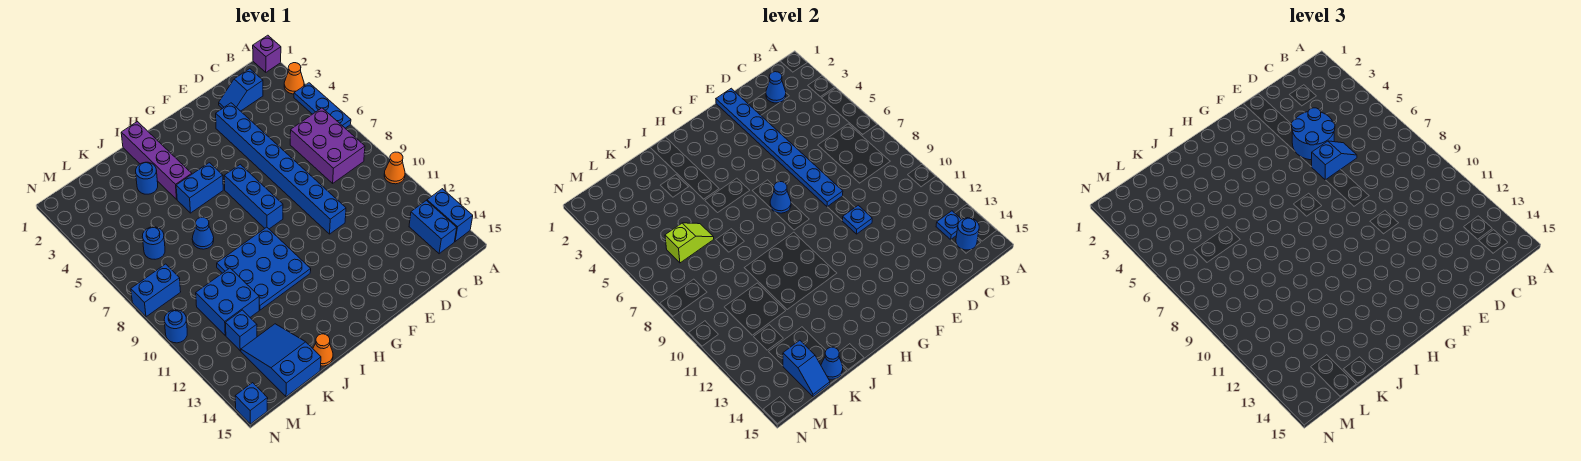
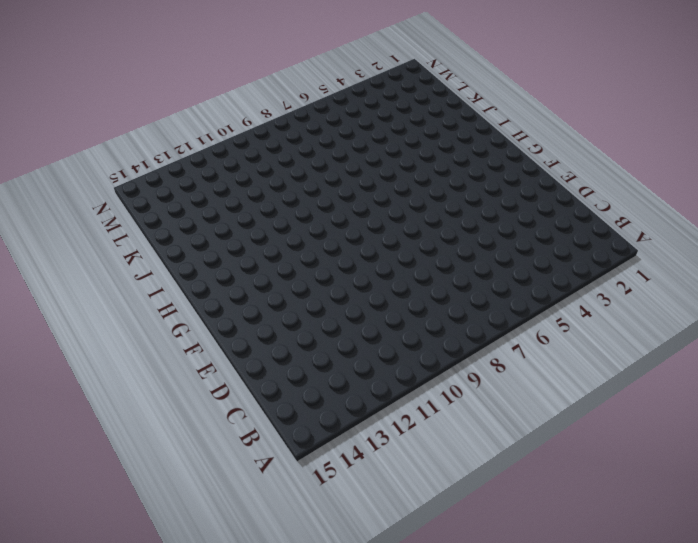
none -> purple 1x1 brick [253,35,281,72]
none -> orange 1x1 cone [284,63,304,94]
none -> blue 1x3 plate [294,83,351,128]
none -> orange 1x1 cone [384,152,405,184]

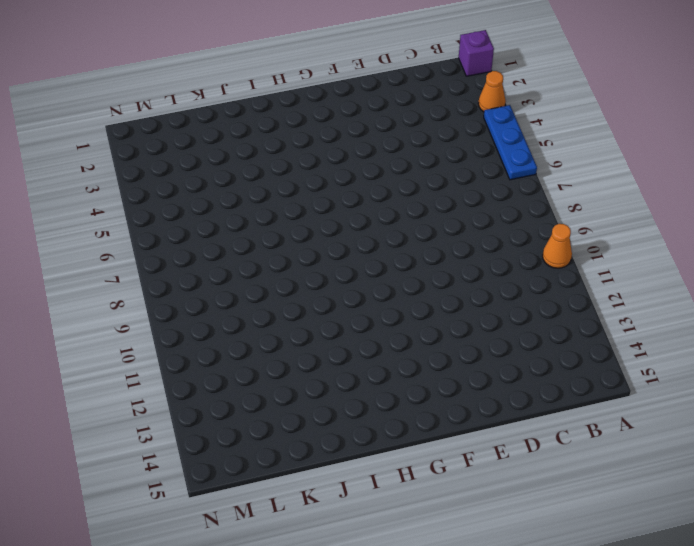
none -> blue 1x2 brick [427,189,473,241]
none -> purple 2x3 brick [290,108,365,183]
none -> blue 1x2 brick [409,201,457,254]
none -> blue 1x2 slope [219,69,263,111]

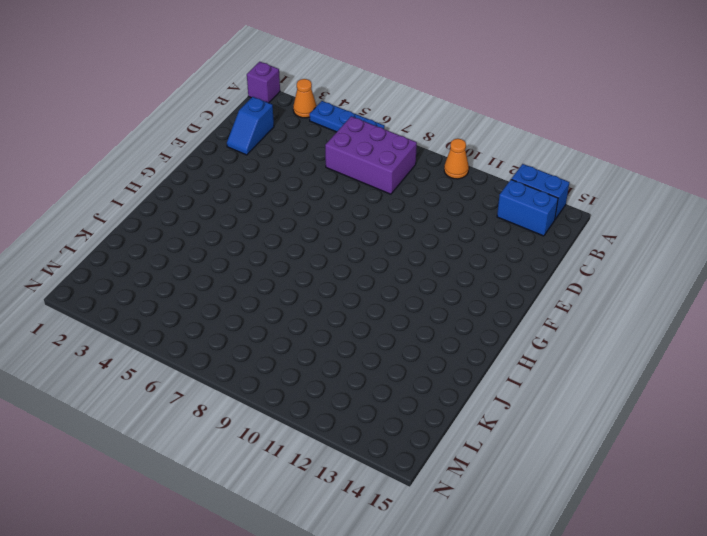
none -> blue 1x8 brick [216,103,346,234]
none -> blue 1x3 brick [224,164,283,229]
none -> blue 1x2 brick [176,163,223,213]
none -> blue 3x3 plate [217,227,311,310]

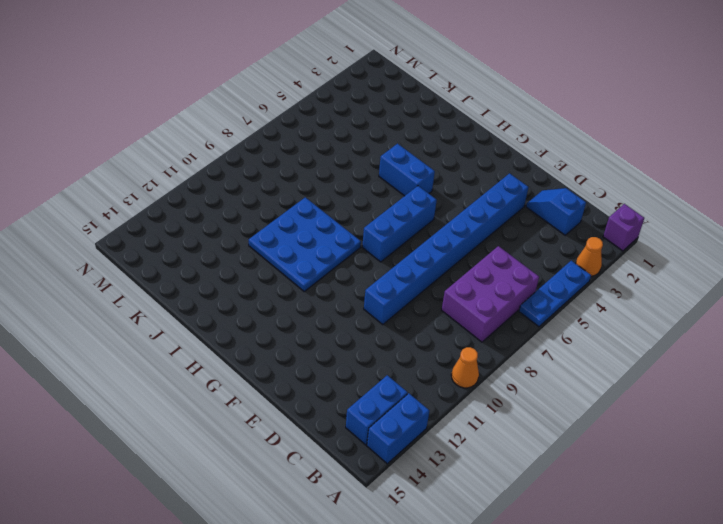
none -> purple 1x4 brick [121,122,192,199]
none -> blue 1x1 round brick [136,162,158,194]
none -> blue 1x1 cone [192,217,214,249]
none -> orange 1x1 cone [313,334,333,366]

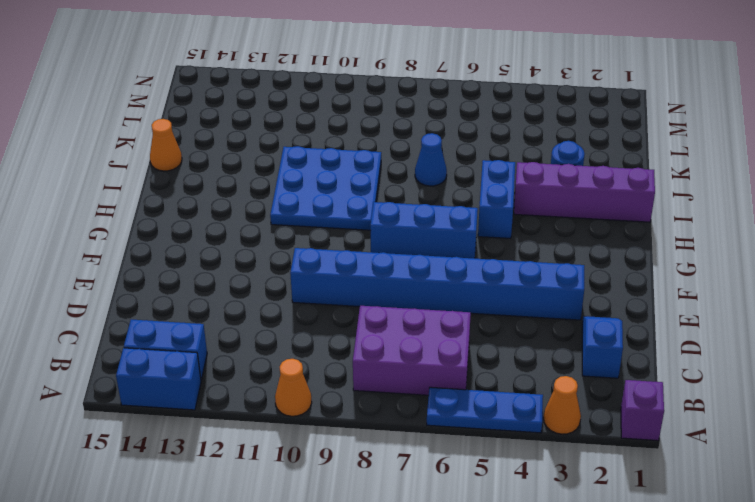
none -> blue 2x2 brick [196,268,259,335]
none -> blue 2x3 slope [241,324,321,397]
none -> blue 1x1 round brick [142,227,165,259]
none -> blue 1x1 brick [226,310,257,351]

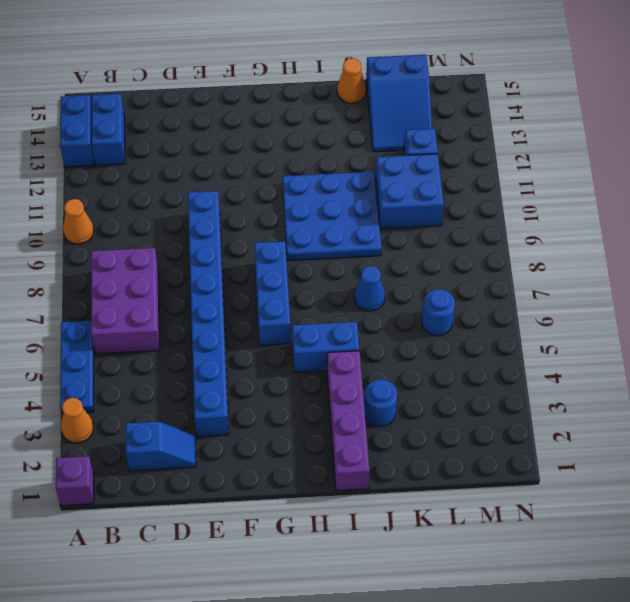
none -> blue 1x2 brick [131,264,181,317]
none -> blue 1x1 round brick [164,310,187,343]
none -> blue 1x1 brick [235,383,268,424]
none -> blue 1x1 plate [936,211,962,240]

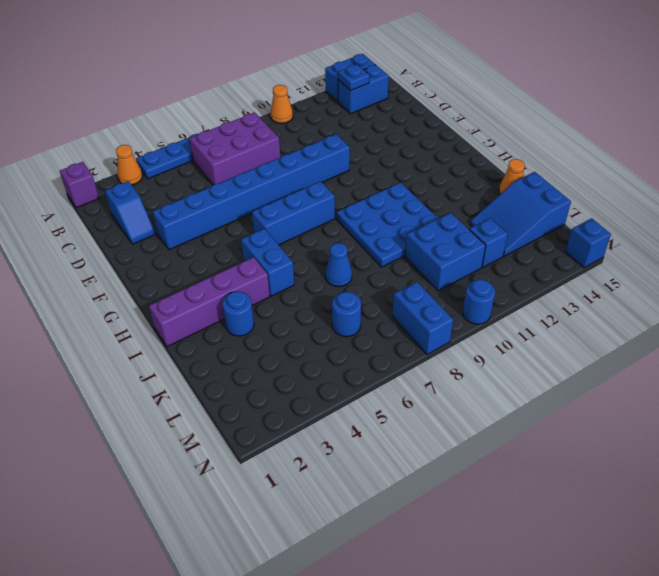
none -> blue 1x1 round brick [956,218,979,250]
none -> blue 1x1 cone [766,72,786,103]
none -> blue 1x8 plate [716,88,843,207]
none -> blue 1x1 plate [842,205,872,234]

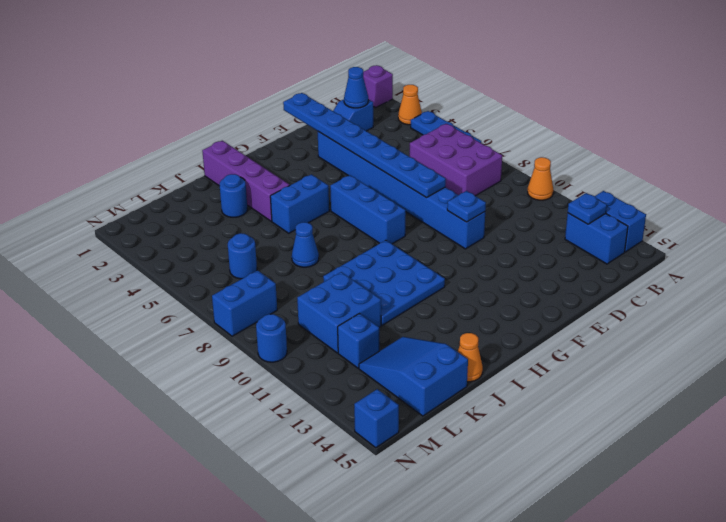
none -> blue 1x1 round brick [956,218,979,250]
none -> blue 1x1 cone [770,182,791,213]
none -> lime 1x2 slope [665,223,714,263]
none -> blue 1x1 cone [821,347,843,379]

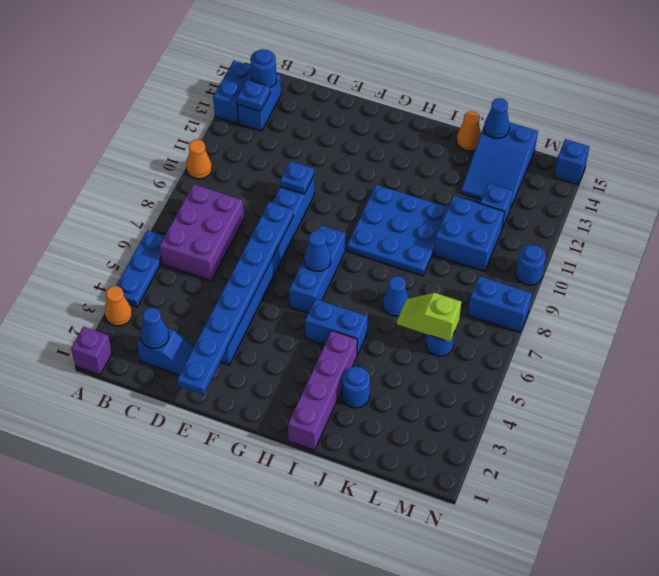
none -> blue 1x2 slope [783,340,830,397]
none -> blue 2x2 round brick [1292,108,1335,160]
none -> blue 1x2 slope [1312,141,1357,180]

